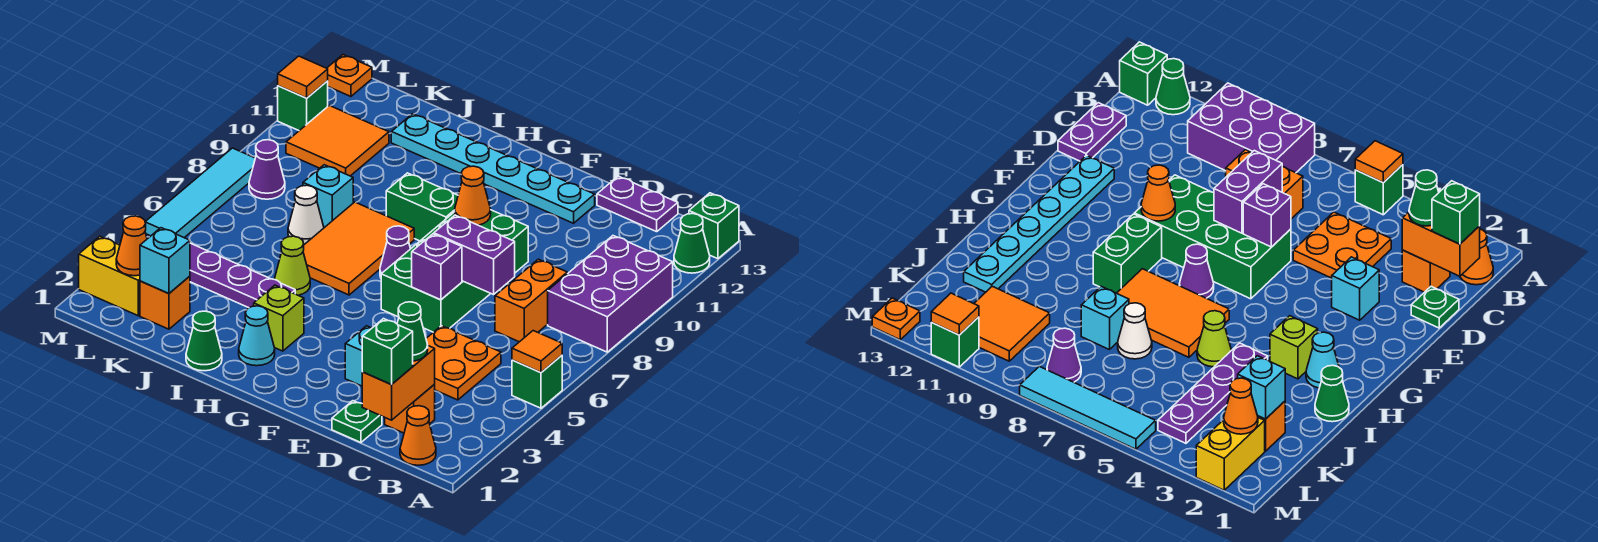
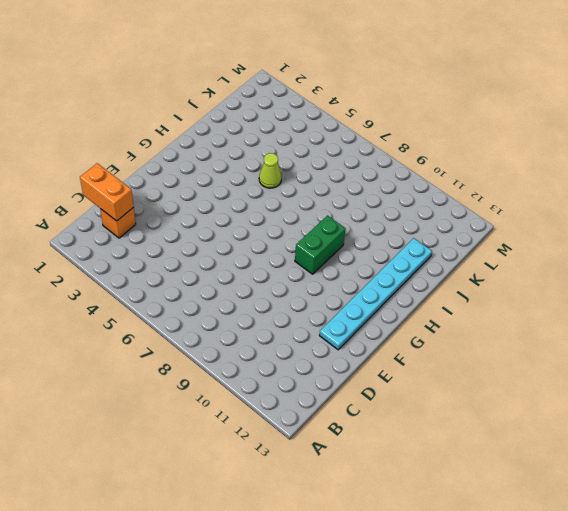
none -> green 1x1 brick [512,355,562,408]
none -> purple 2x3 brick [548,236,673,352]
none -> green 1x1 cone [674,214,710,273]
none -> green 1x1 brick [689,193,739,259]

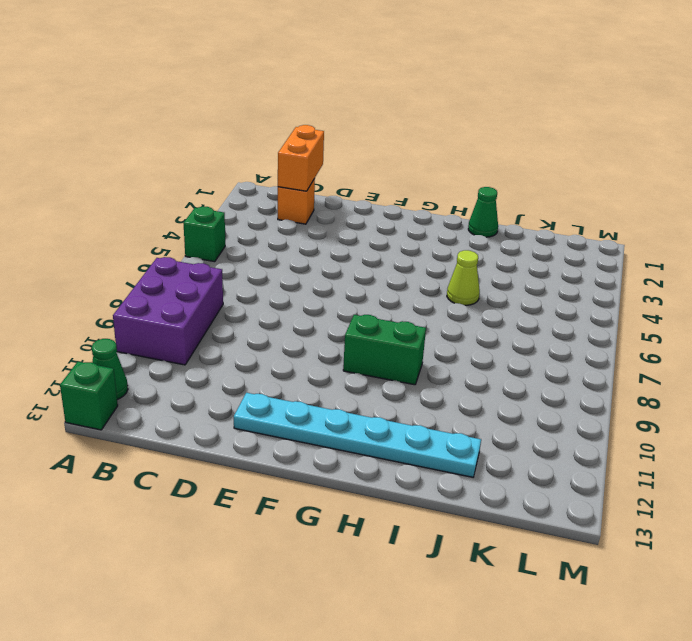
none -> orange 1x1 cone [400,406,436,465]
none -> orange 2x2 plate [426,326,501,400]
none -> orange 1x2 brick [495,259,567,342]
none -> purple 1x2 plate [597,176,678,232]

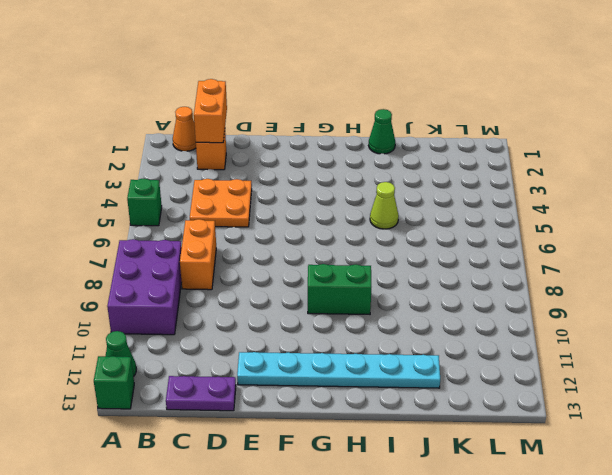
none -> green 1x1 plate [332,401,382,443]
none -> cyan 1x1 brick [345,326,372,386]
none -> green 2x4 brick [381,210,528,332]
none -> purple 1x1 cone [380,226,410,277]

